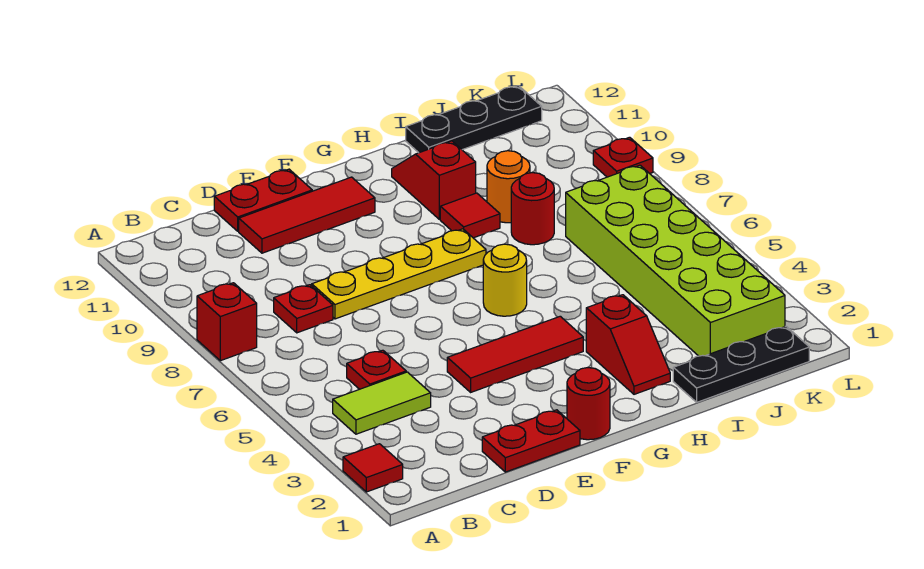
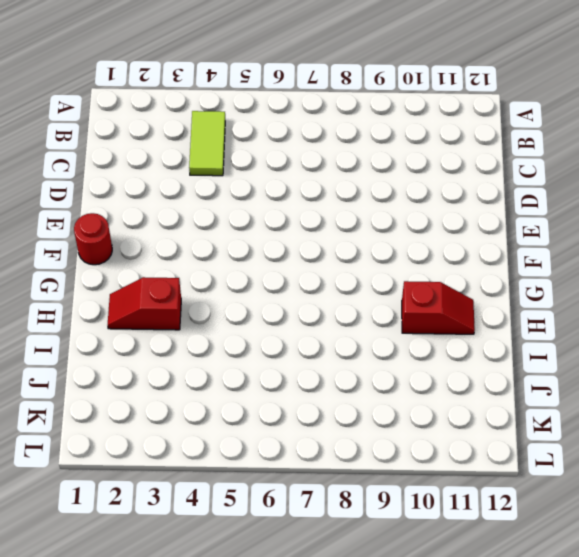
none -> red 1x1 tile [343,444,403,492]
none -> red 1x1 brick [197,283,257,361]
none -> red 1x1 plate [347,350,406,389]

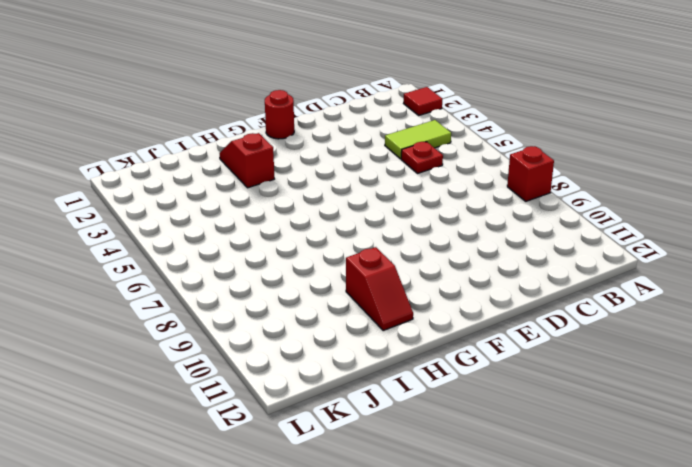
none -> red 1x1 plate [274,285,333,333]
none -> red 1x2 plate [482,410,580,472]
none -> yellow 1x4 plate [312,229,486,319]

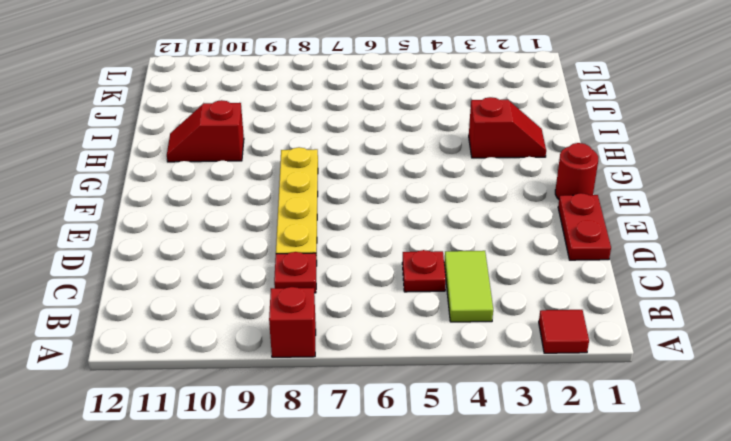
none -> red 1x3 tile [239,177,375,253]
none -> red 1x2 plate [214,169,312,231]
none -> red 1x3 tile [447,316,583,392]

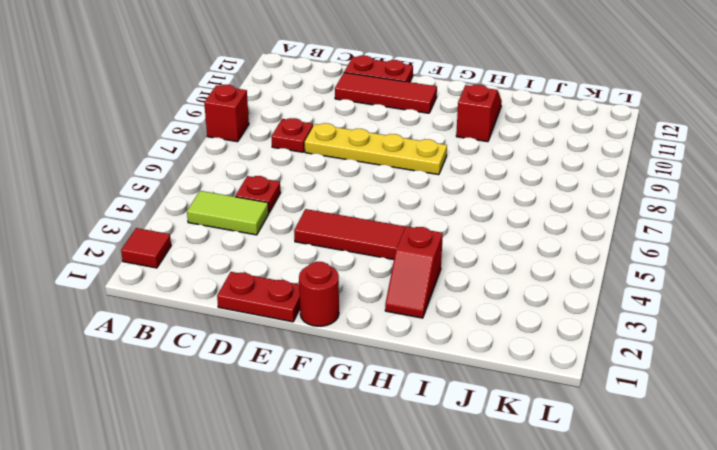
none -> yellow 1x1 round brick [483,244,527,316]
none -> red 1x1 tile [440,193,500,238]
none -> black 1x3 plate [673,326,809,402]

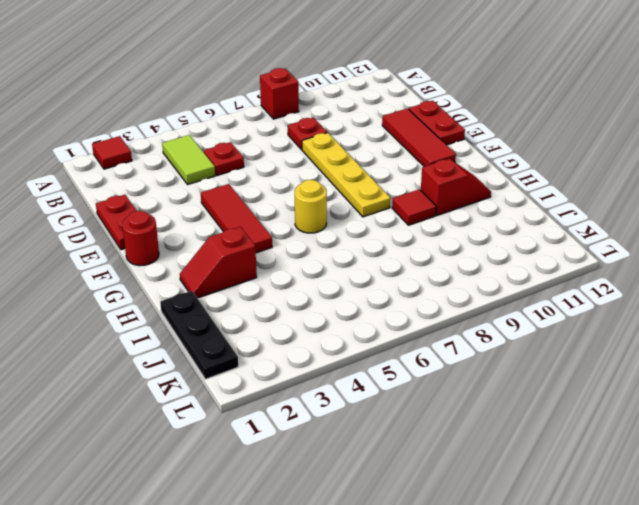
none -> red 1x1 round brick [511,173,554,245]
none -> orange 1x1 round brick [487,151,530,223]
none -> black 1x3 plate [406,86,542,153]

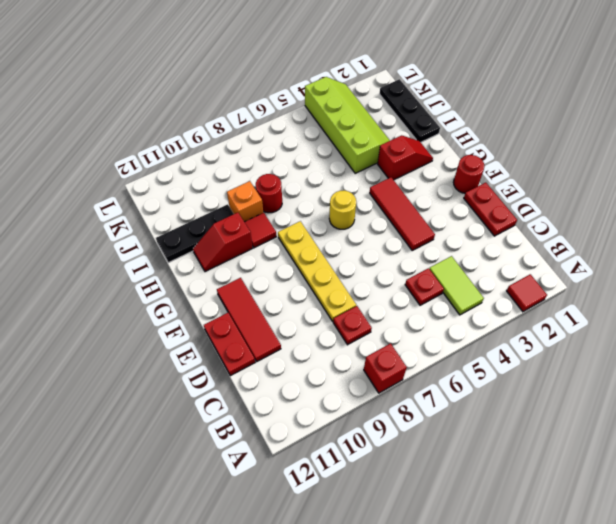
lime 2x4 slope [305,77,390,173] -> lime 2x6 brick [566,165,785,356]
orange 1x1 brick [227,181,263,222] -> orange 1x1 round brick [487,151,530,223]
black 1x3 plate [156,204,233,263] -> black 1x3 plate turned to [406,86,542,153]
none -> red 1x1 plate [593,137,653,177]

